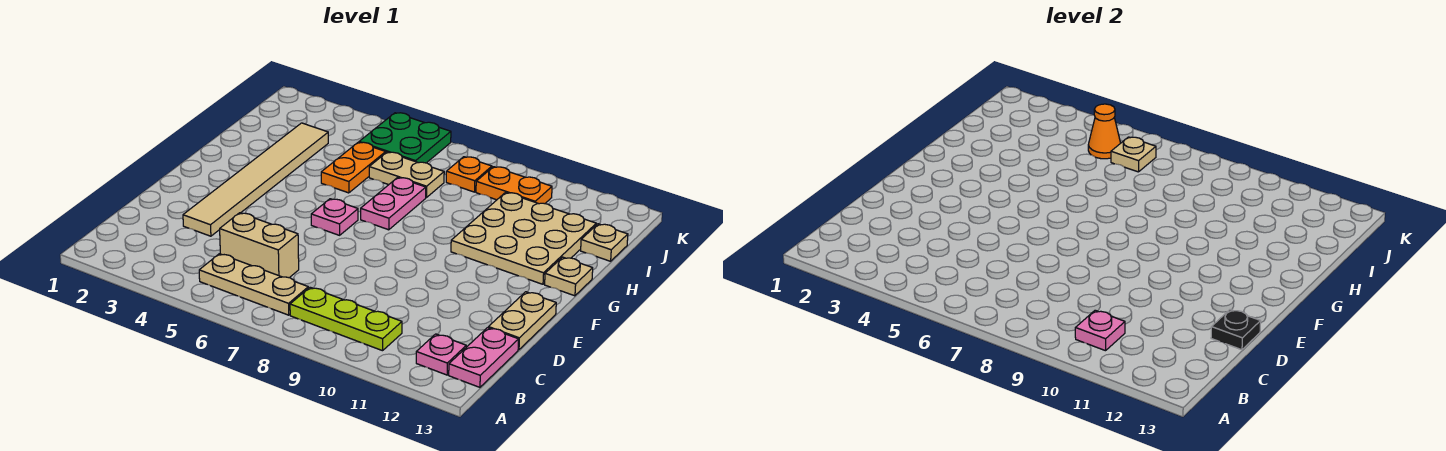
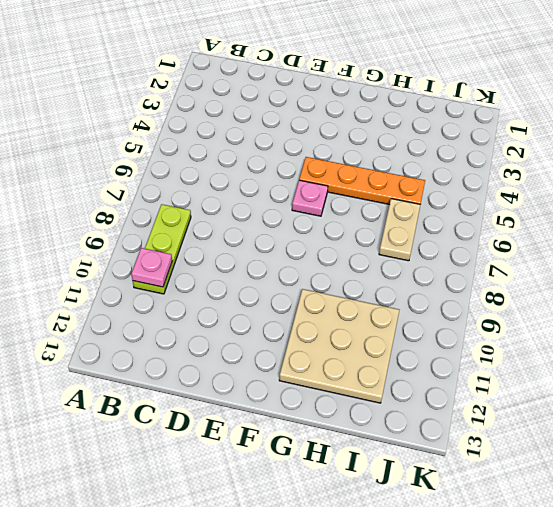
orange 1x4 plate [299,157,425,205] -> orange 1x2 plate [321,142,386,193]
none -> tan 1x3 plate [199,254,308,315]
none -> pink 1x1 plate [416,334,466,375]
none -> pink 1x2 plate [449,328,519,387]

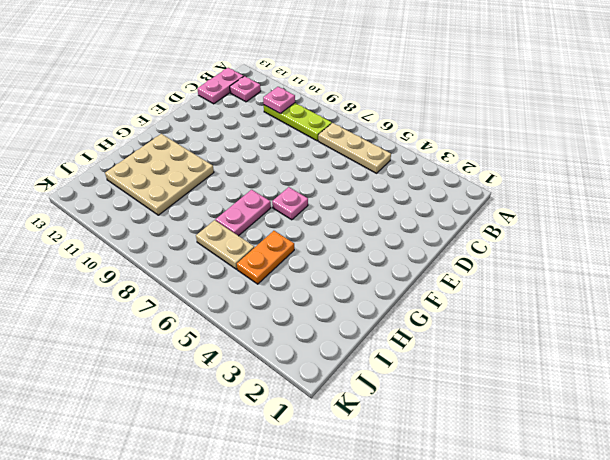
none -> tan 1x2 brick [220,213,299,278]
none -> tan 1x6 tile [183,123,328,236]
none -> tan 1x2 plate [488,292,556,350]

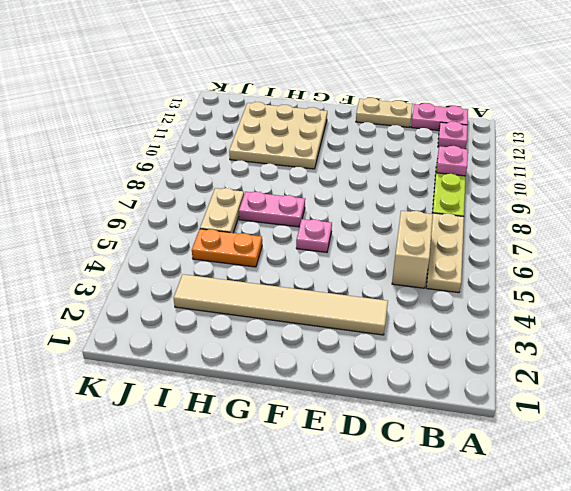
none -> tan 1x1 plate [545,257,593,296]
none -> tan 1x1 plate [581,224,628,261]
none -> green 2x2 plate [359,113,451,163]

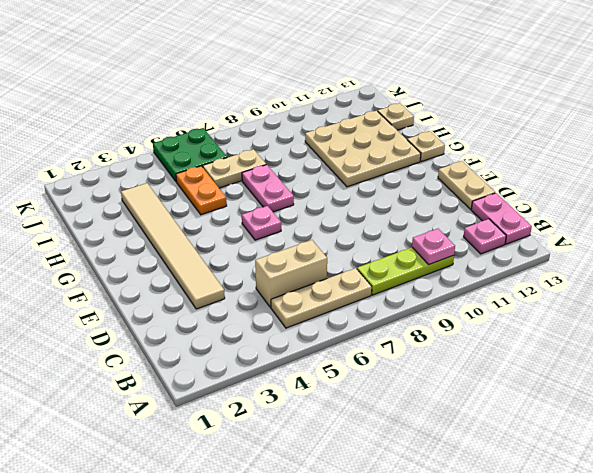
none -> orange 1x1 plate [446,157,492,192]
none -> orange 1x2 plate [476,167,552,204]
none -> black 1x1 plate [1211,310,1261,350]

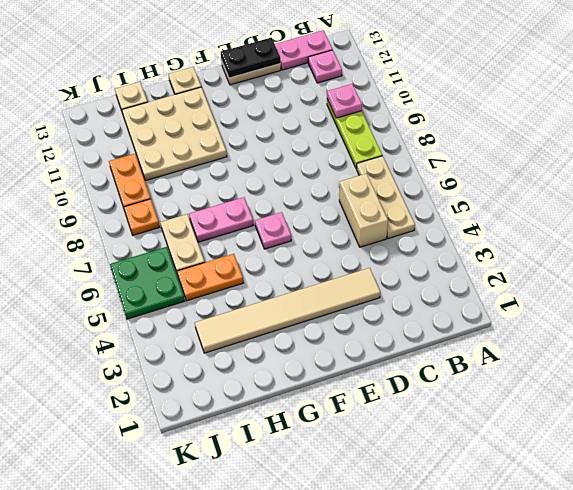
black 1x2 plate [221,38,280,78] -> black 1x1 plate [1211,310,1261,350]
none -> orange 1x1 cone [1088,104,1120,159]
none -> tan 1x1 plate [1111,137,1156,172]

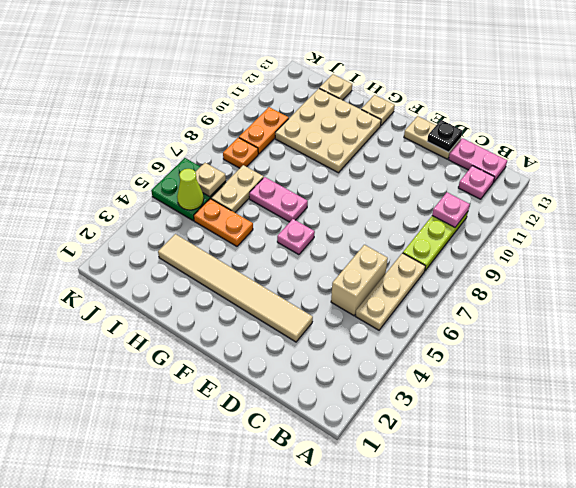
lime 1x1 cone [177,169,204,210] -> orange 1x1 cone [1088,104,1120,159]

